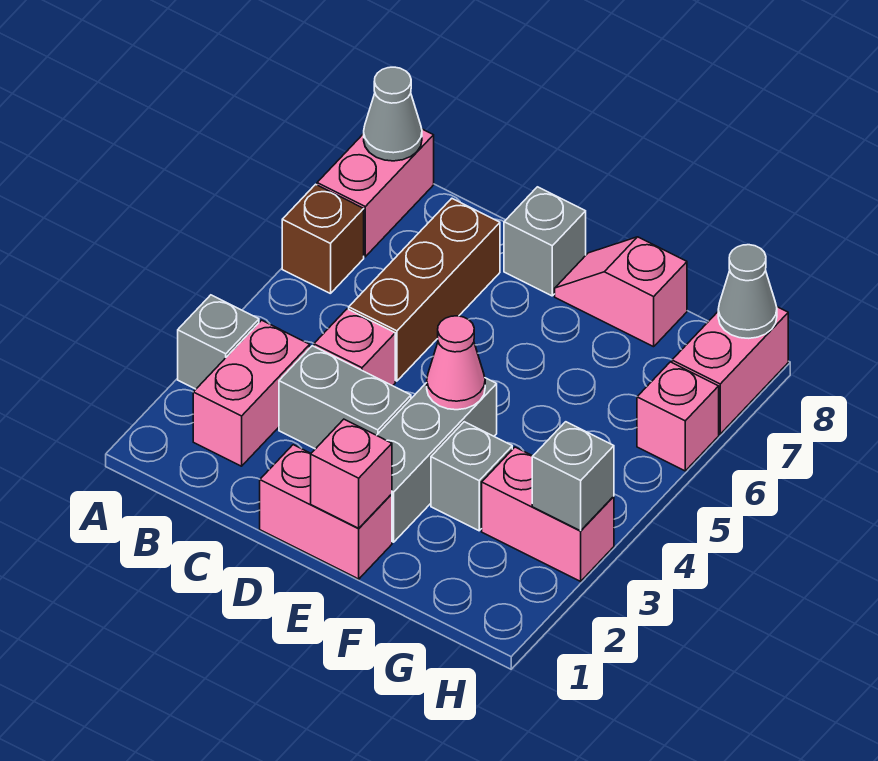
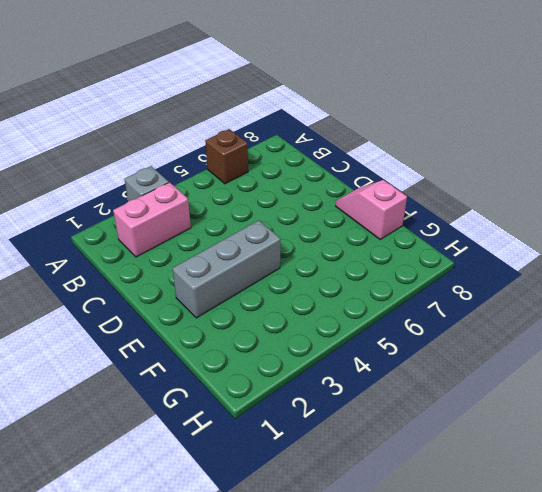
none -> pink 1x2 brick [317,129,434,257]
none -> grey 1x2 brick [279,346,411,449]
none -> pink 1x1 brick [314,309,395,386]

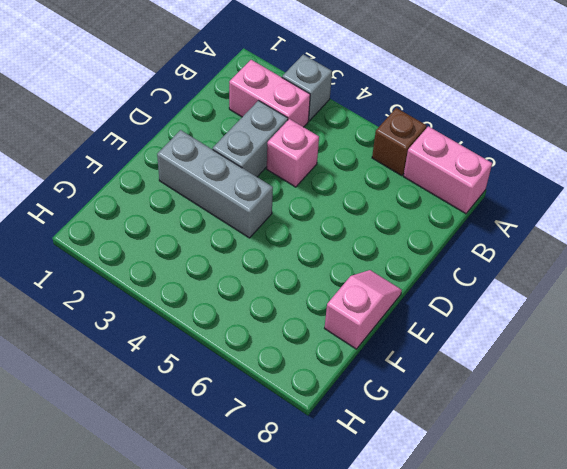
none -> brown 1x3 brick [349,199,500,381]
none -> pink 1x2 brick [260,445,392,579]
none -> grey 1x1 brick [504,187,586,296]

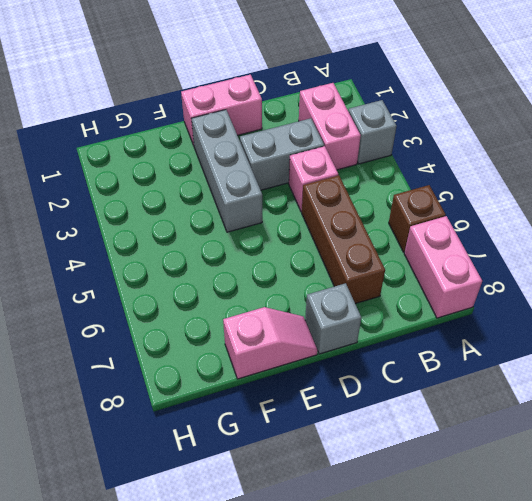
none -> grey 1x1 brick [431,422,512,531]
none -> pink 1x2 brick [482,447,614,581]
none -> pink 1x1 brick [637,362,719,471]

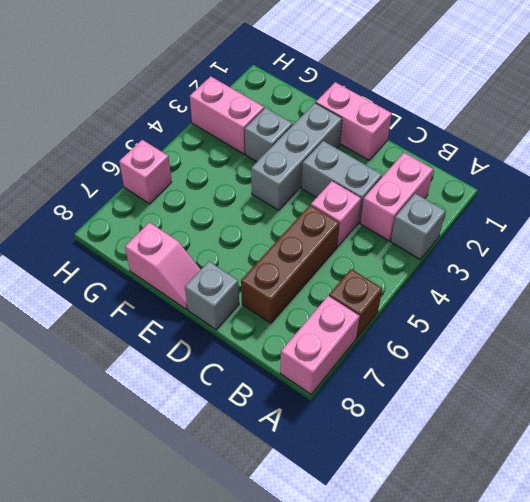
none -> pink 1x2 brick [672,307,788,434]
none -> grey 1x1 cone [364,67,422,161]
none -> pink 1x1 brick [311,419,392,528]

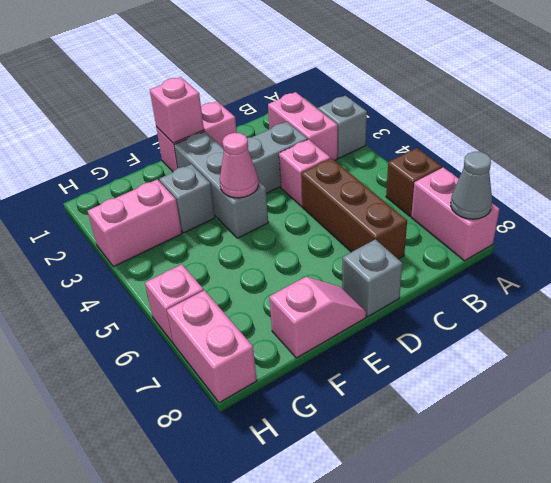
none -> grey 1x1 brick [532,422,614,531]
none -> grey 1x1 cone [718,245,777,338]

